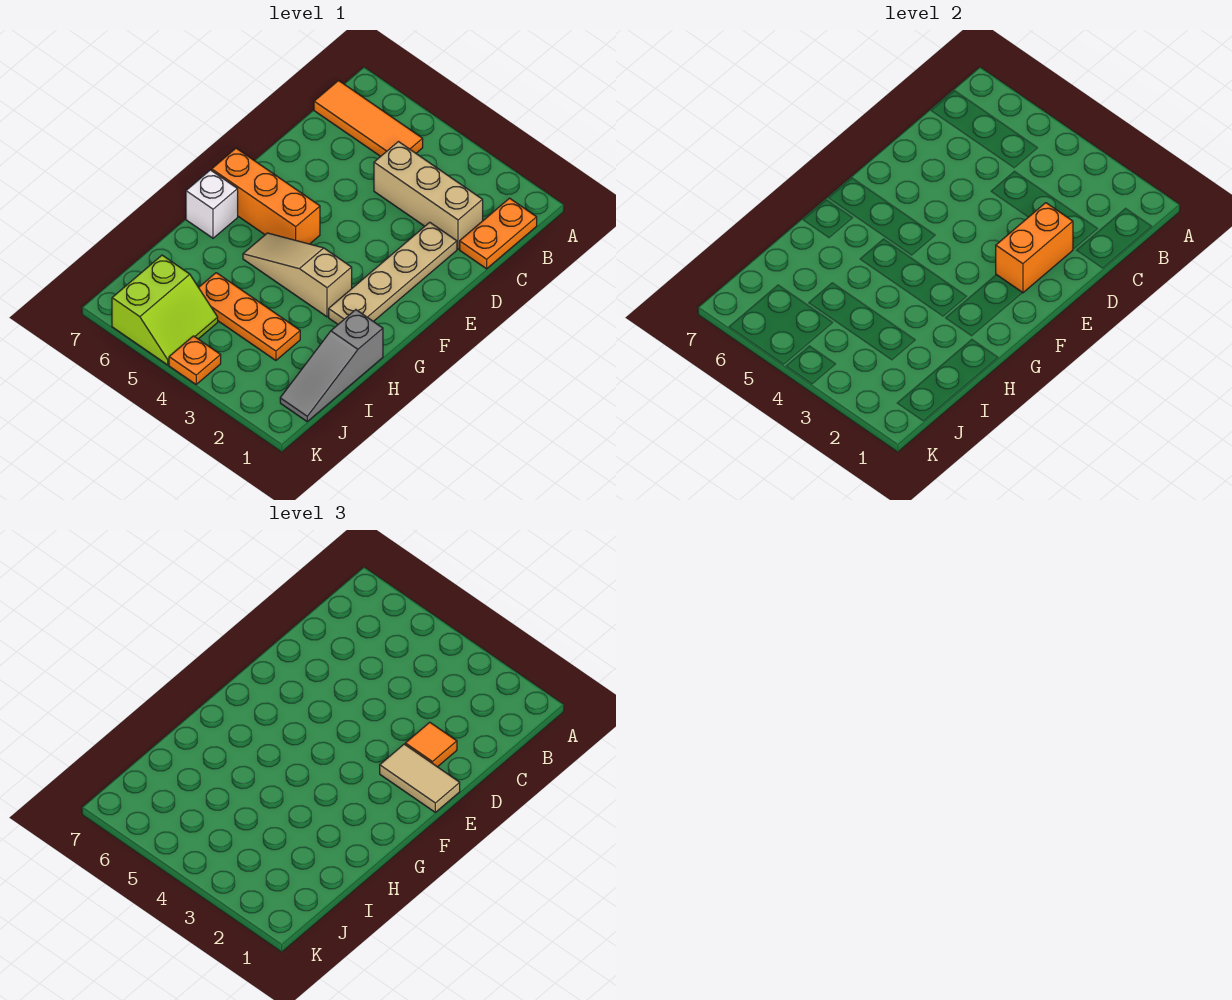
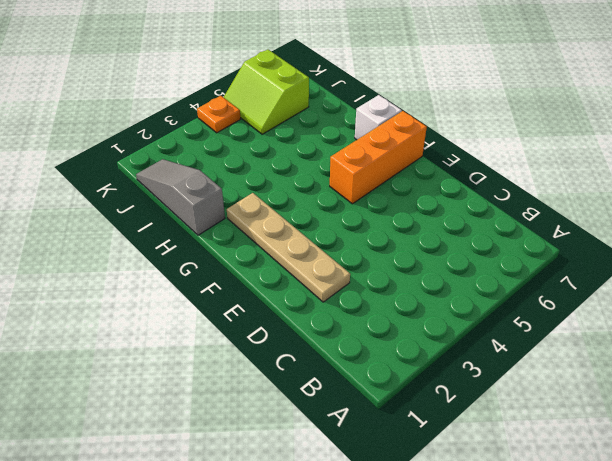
none -> orange 1x2 plate [460,198,537,269]
none -> orange 1x3 tile [314,81,423,156]
none -> tan 1x3 brick [374,142,483,249]

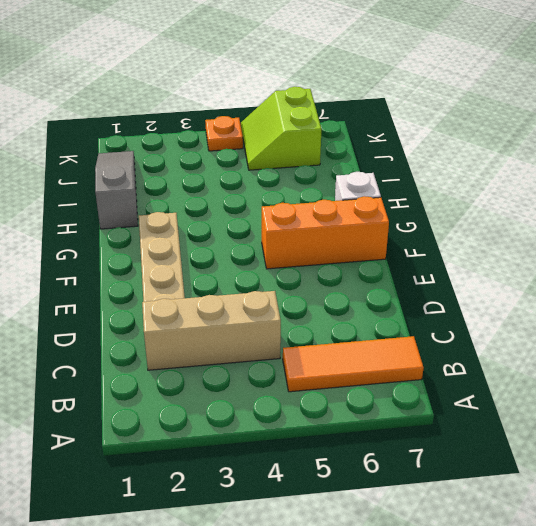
none -> orange 1x2 plate [460,198,537,269]
none -> tan 1x3 slope [243,233,352,317]
none -> orange 1x3 plate [199,273,300,360]

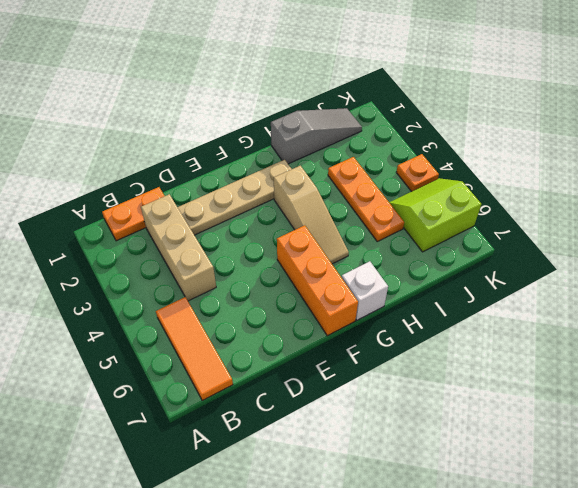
none -> orange 1x2 brick [996,203,1073,293]
none -> orange 1x1 tile [405,722,457,767]
none -> tan 1x2 tile [380,744,460,812]

